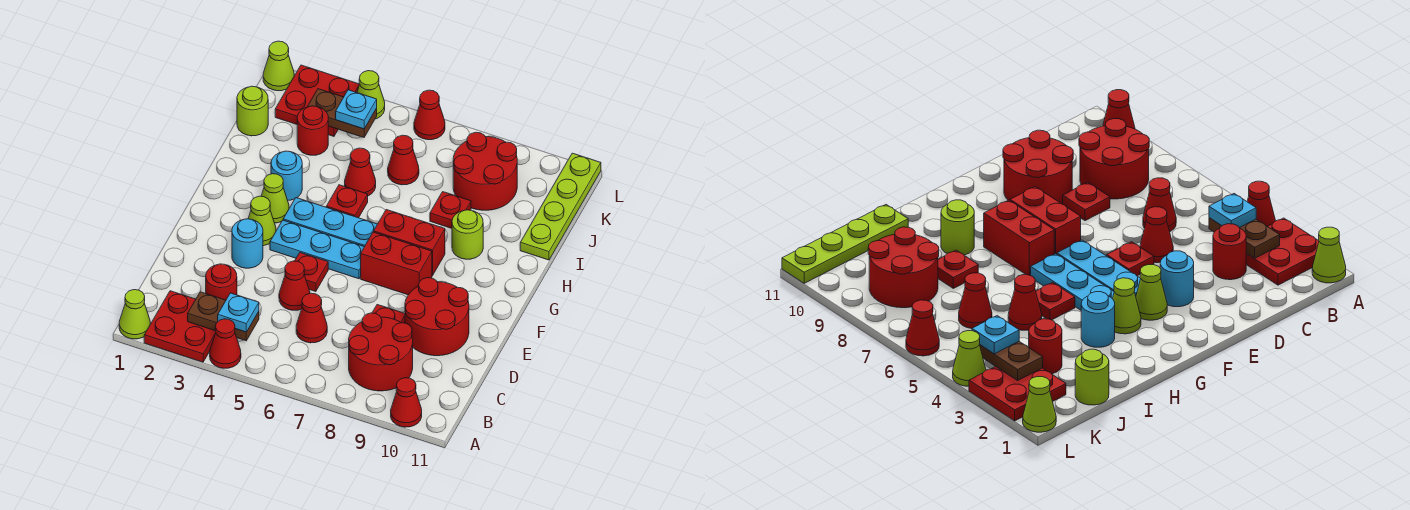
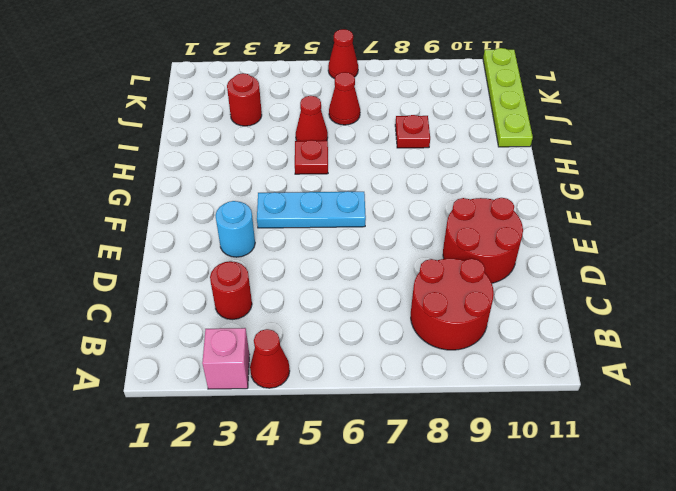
pink 1x1 brick [202,328,250,389] -> red 2x2 plate [144,291,216,362]
none -> lime 1x1 cone [119,290,150,339]
none -> red 1x1 cone [391,378,422,427]
none -> red 1x1 cone [296,293,327,343]
none -> red 1x1 cone [279,261,310,310]

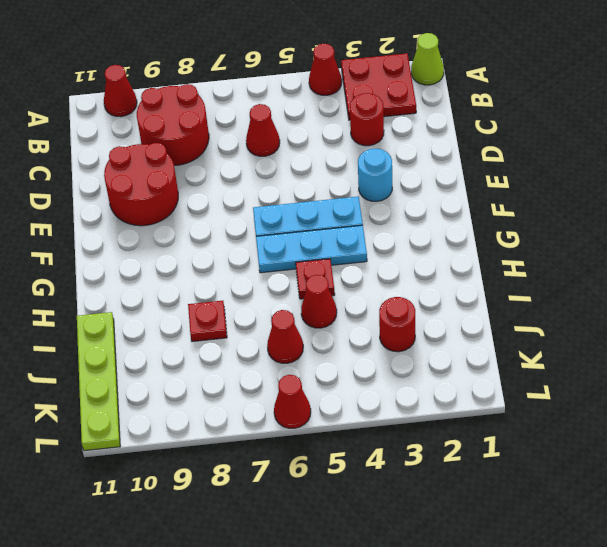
none -> red 1x1 cone [279,261,310,310]
none -> red 1x1 plate [372,305,405,323]
none -> red 1x1 plate [295,253,328,292]
none -> lime 1x1 cone [248,196,276,246]

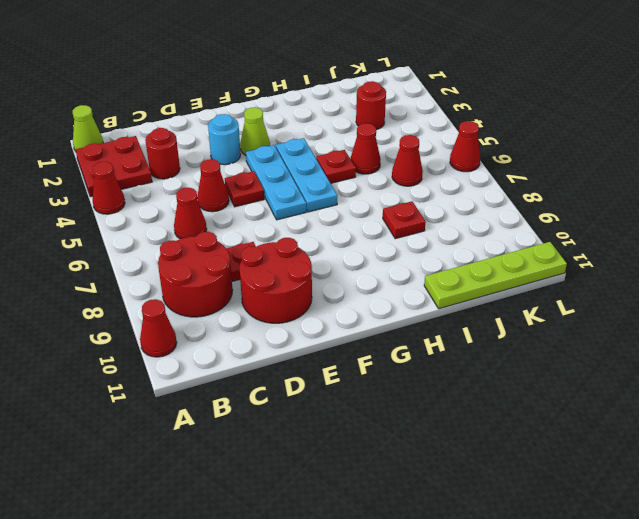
none -> red 1x2 brick [361,232,432,295]
none -> lime 1x1 cone [261,174,289,223]
none -> red 1x2 brick [374,210,445,276]
none -> cyan 1x1 round brick [271,151,302,200]

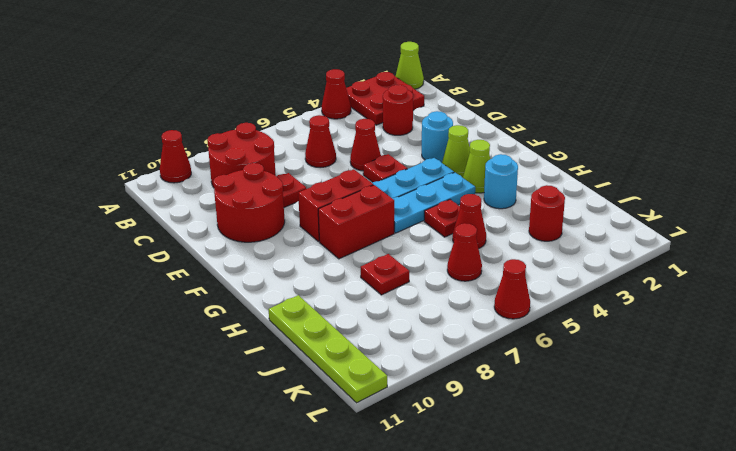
none -> lime 1x1 round brick [452,210,483,259]
none -> lime 1x1 round brick [237,86,268,136]
none -> red 2x2 round brick [453,132,517,210]
none -> red 2x2 plate [275,65,360,136]

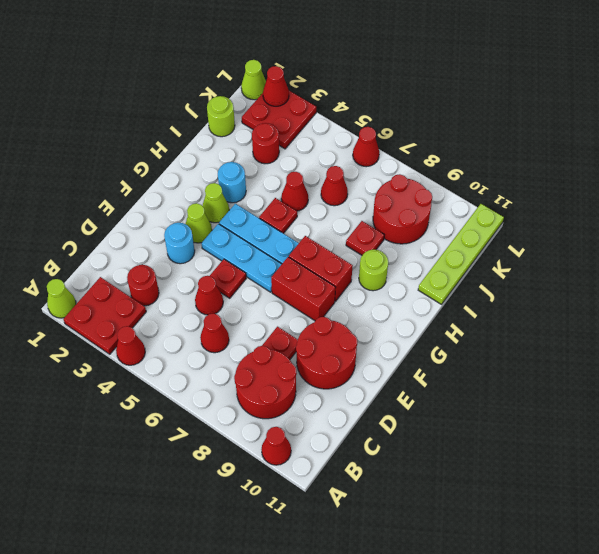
red 1x1 cone [263,66,289,106] -> none
none -> lime 1x1 cone [357,71,385,119]
none -> brown 1x2 plate [188,292,259,341]
none -> brown 1x2 plate [308,89,377,137]
none -> cyan 1x1 plate [218,293,259,332]

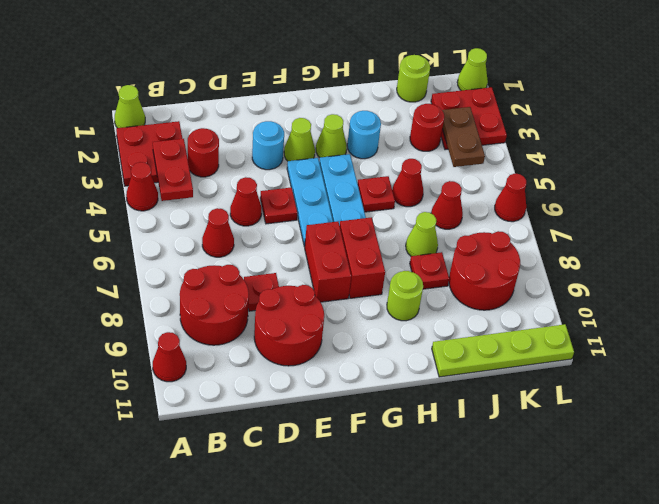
red 1x2 plate [153,139,193,201] -> brown 1x2 plate [188,292,259,341]
lime 1x1 cone [406,212,438,256] -> lime 1x1 cone moved to [357,71,385,119]
none -> cyan 1x1 plate [218,293,259,332]
none -> cyan 1x1 plate [336,90,377,129]

